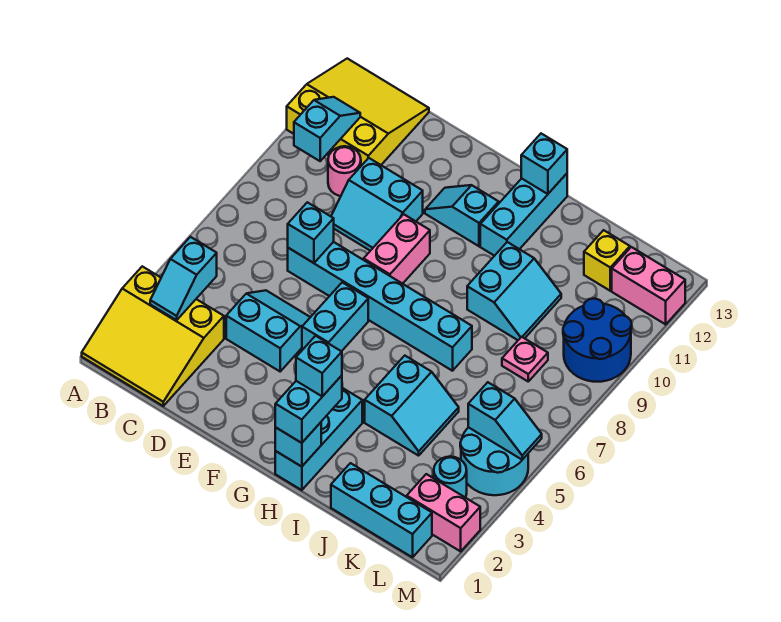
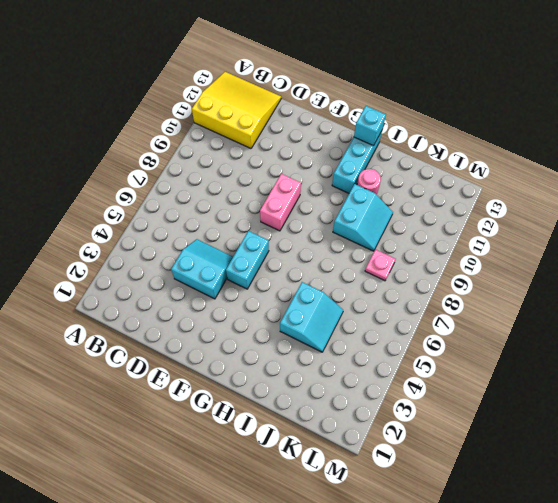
pink 1x1 round brick [357,169,381,195] -> pink 1x1 round brick moved to [328,146,361,196]
none -> yellow 3x3 slope [82,266,224,406]
none -> cyan 1x6 brick [288,242,472,371]
none -> cyan 2x2 slope [331,158,423,251]

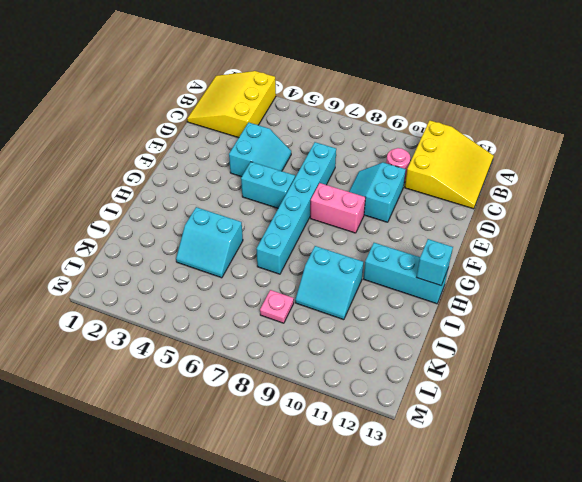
none -> cyan 1x2 slope [425,185,499,246]
none -> cyan 1x3 brick [275,388,362,490]
none -> cyan 1x3 brick [331,463,432,557]

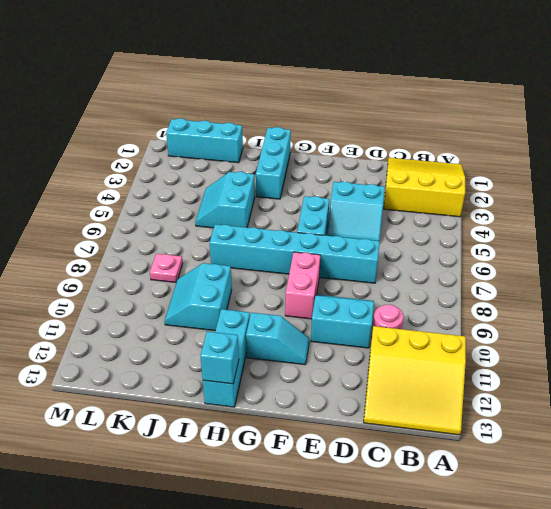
none -> yellow 1x1 brick [584,230,630,291]
none -> pink 1x2 brick [407,474,480,551]
none -> cyan 1x1 round brick [434,457,467,498]

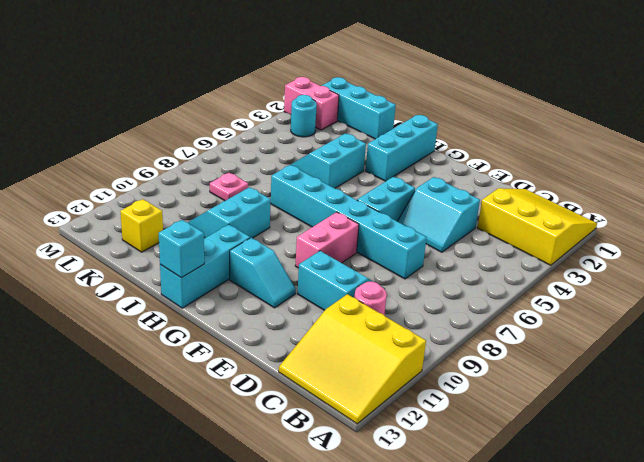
none -> cyan 2x2 round brick [460,427,528,495]
none -> blue 2x2 round brick [563,299,632,382]
none -> pink 1x2 brick [612,247,685,324]

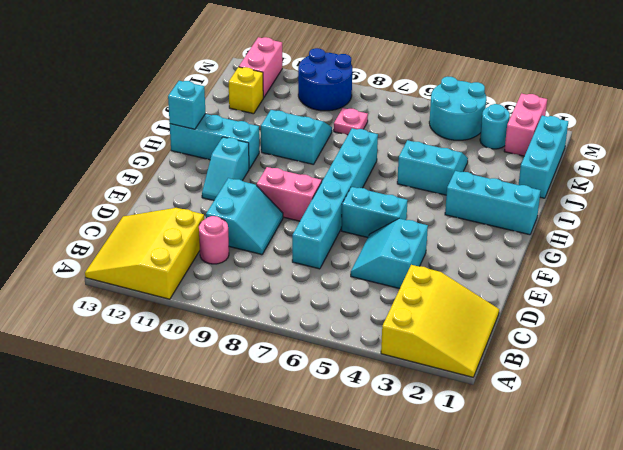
none -> cyan 1x2 slope [150,237,217,320]
none -> cyan 1x2 slope [294,97,360,161]
none -> cyan 1x1 brick [288,202,334,263]

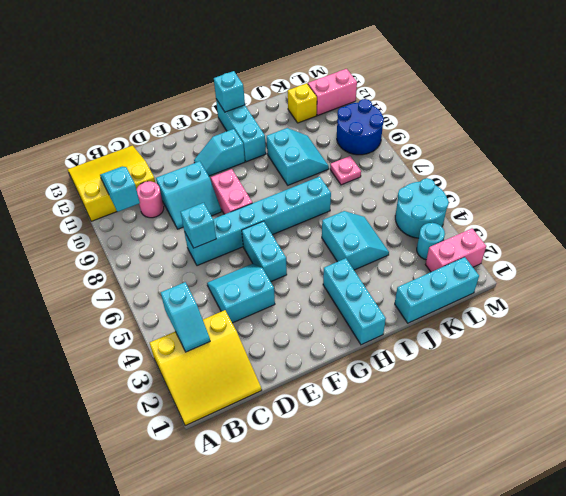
none -> cyan 1x1 brick [275,422,321,467]
none -> cyan 1x2 slope [468,382,542,460]
none -> cyan 1x2 brick [275,376,342,443]

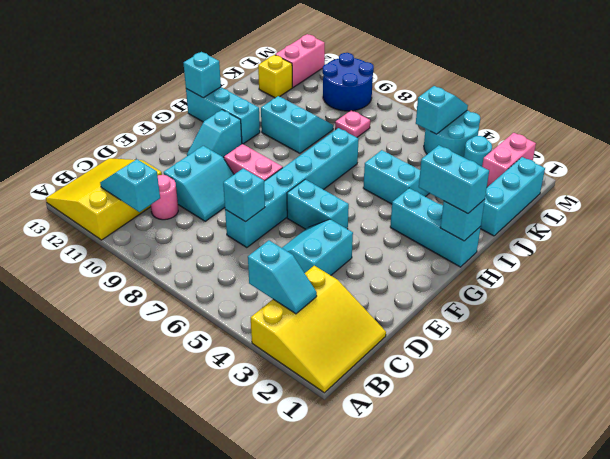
none -> cyan 1x1 brick [296,336,342,396]

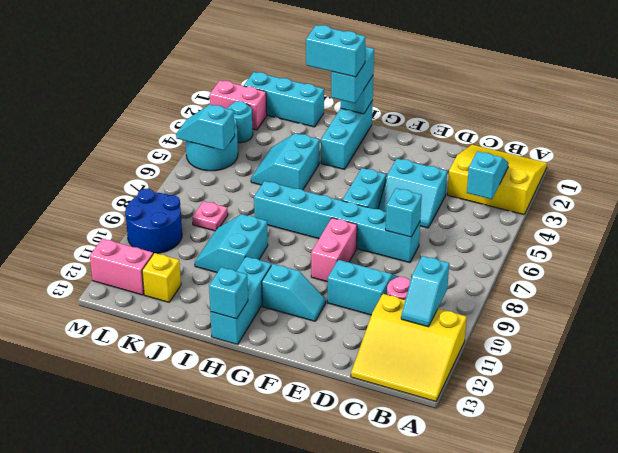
cyan 1x2 brick [306,25,366,77] -> cyan 1x1 brick [296,336,342,396]

